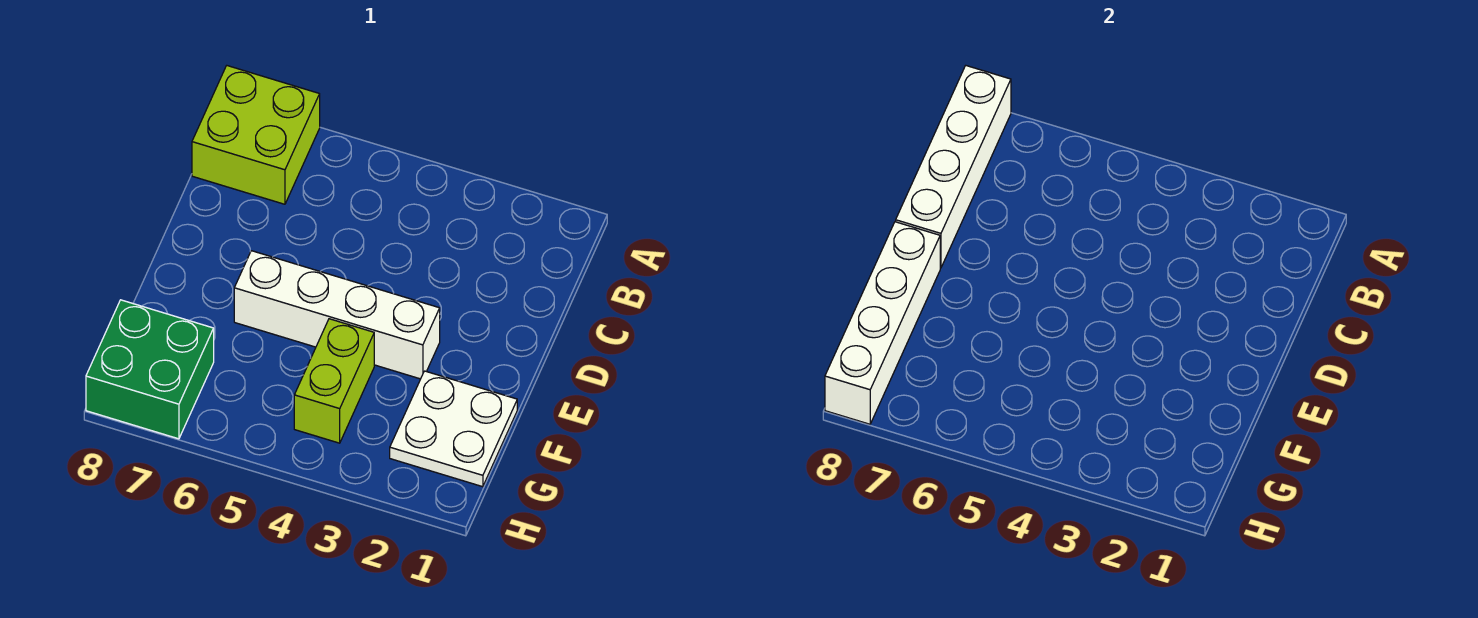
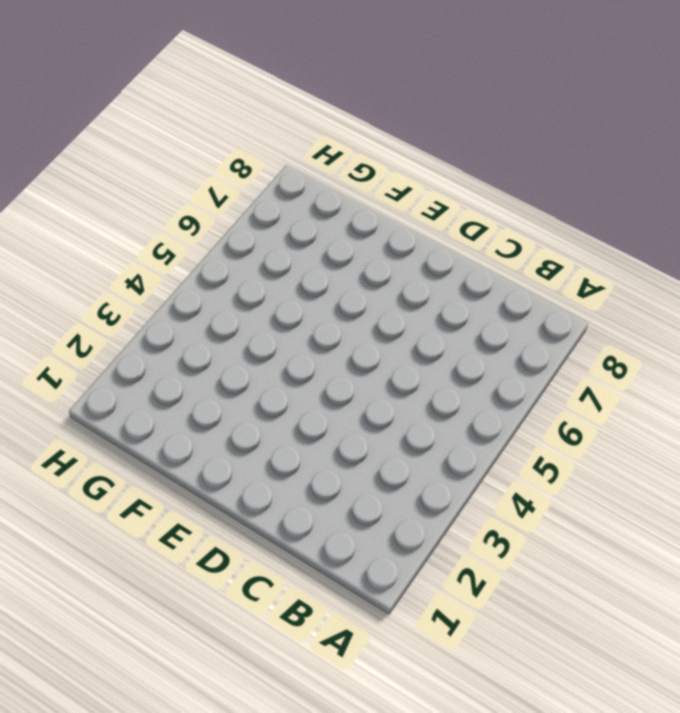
none -> lime 2x2 brick [192,66,320,204]
none -> white 1x4 brick [234,251,440,379]

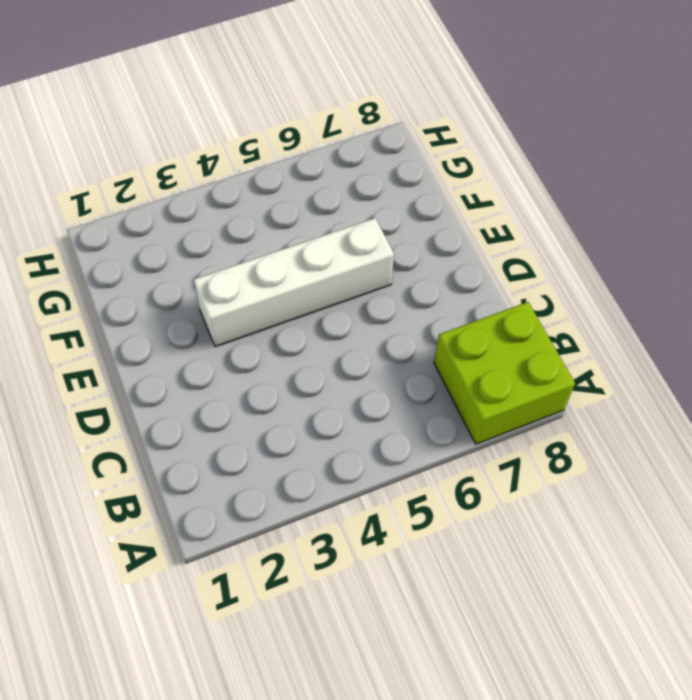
none -> white 2x2 plate [390,371,517,487]
none -> lime 1x2 brick [294,319,374,443]

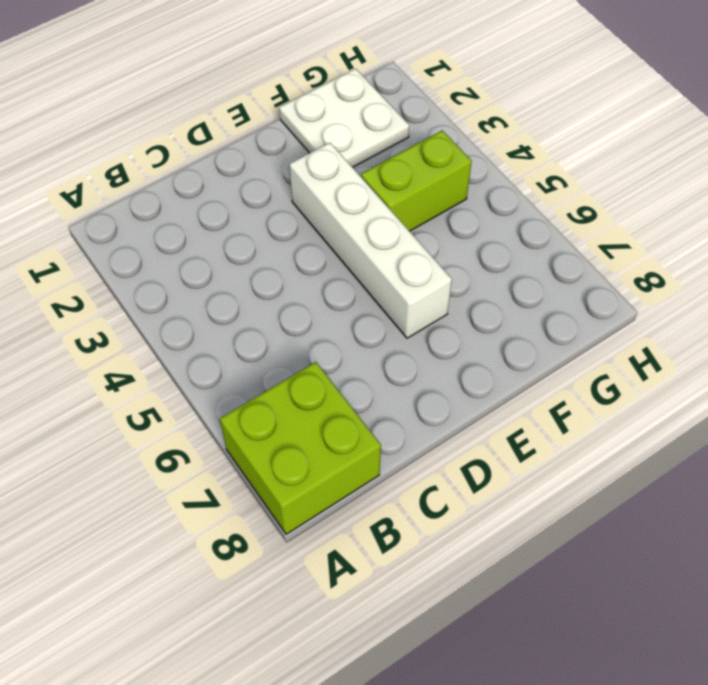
none -> green 2x2 brick [86,300,214,439]
none -> white 1x4 brick [896,66,1011,268]

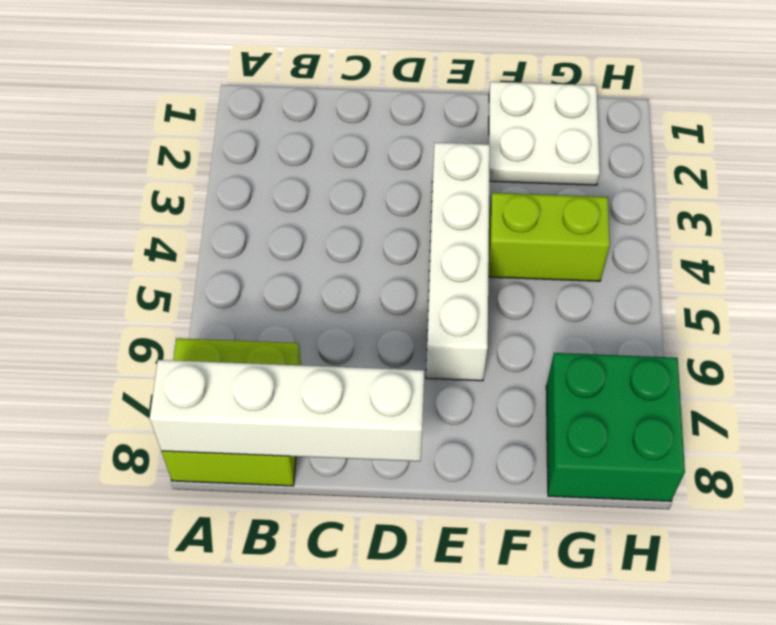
none -> white 1x4 brick [825,222,940,424]

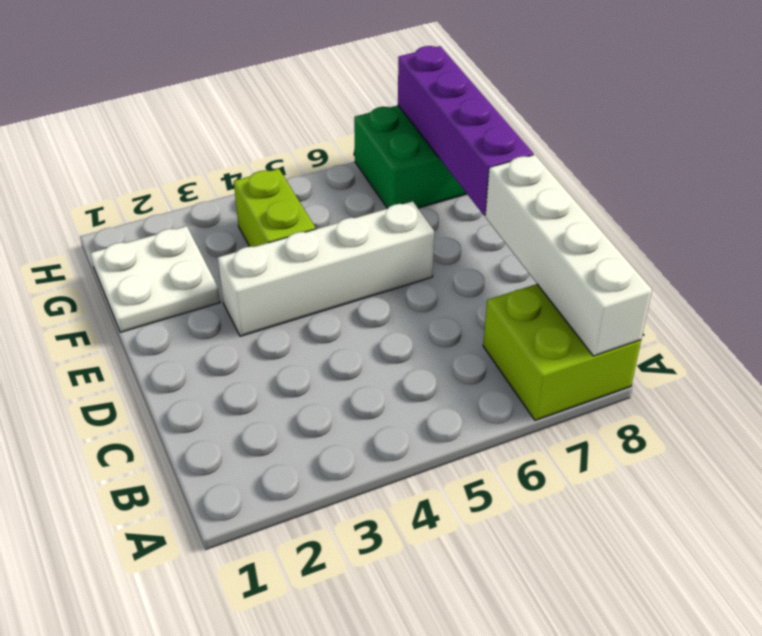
purple 1x4 brick [398,46,534,216] -> white 1x4 brick [825,222,940,424]

